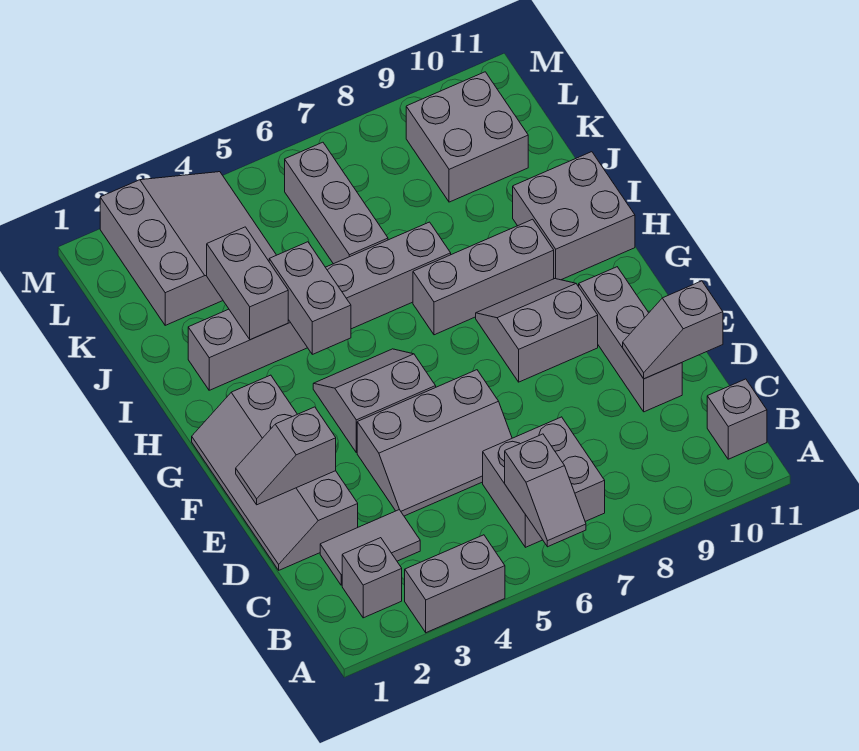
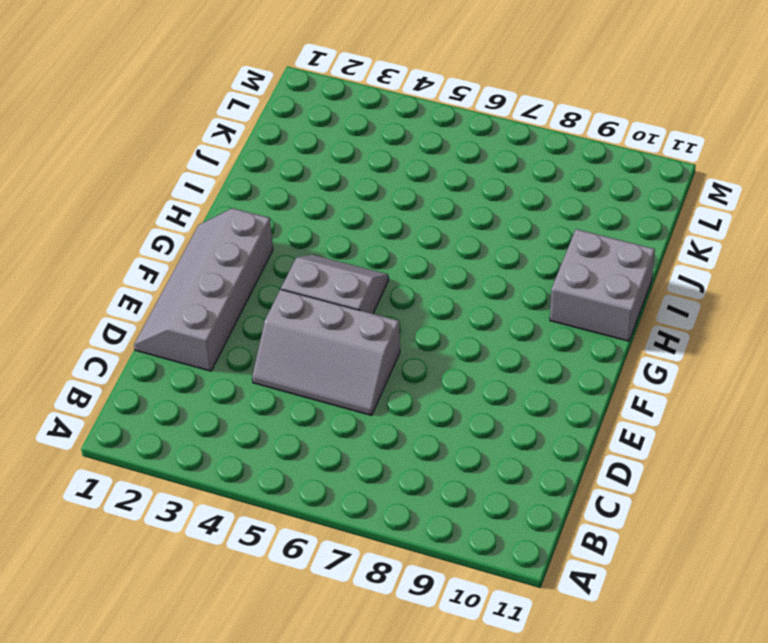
none -> grey 1x2 brick [405,535,505,633]
none -> grey 1x1 brick [342,538,402,618]
none -> grey 2x2 brick [483,417,605,547]

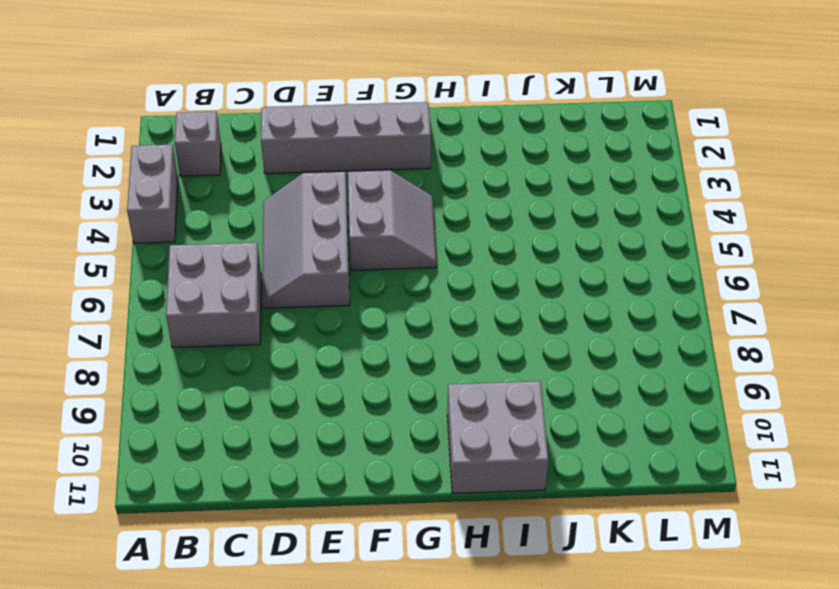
none -> grey 1x1 brick [707,379,767,459]
none -> grey 1x2 tile [320,510,420,585]
none -> grey 1x3 brick [579,267,682,412]

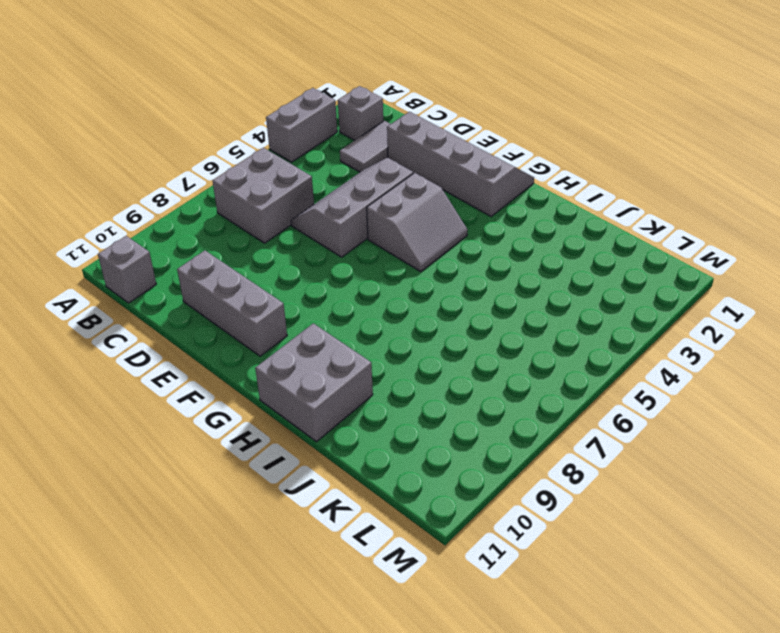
none -> grey 2x2 slope [476,279,598,382]
none -> grey 1x3 brick [413,219,554,335]
none -> grey 1x6 brick [188,222,451,390]

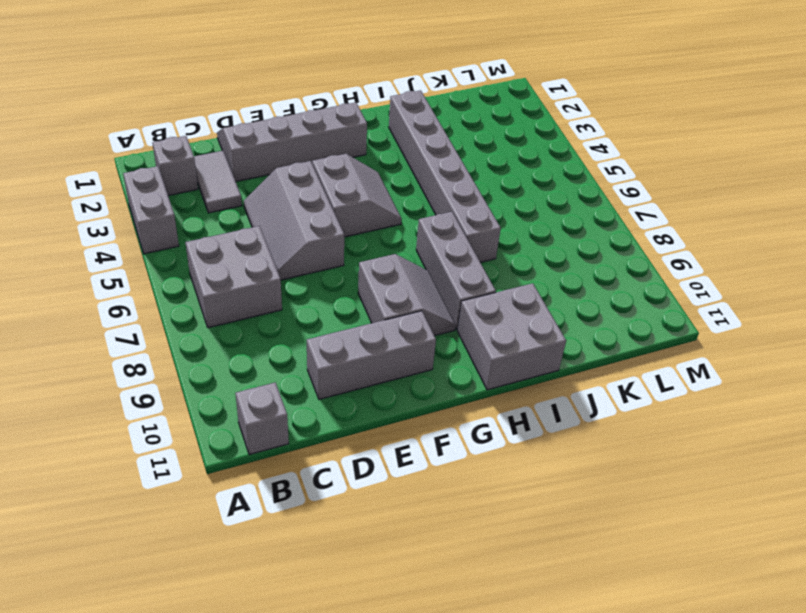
none -> grey 1x3 brick [285,142,388,264]
none -> grey 3x3 slope [100,172,276,325]
none -> grey 2x2 brick [406,72,528,202]

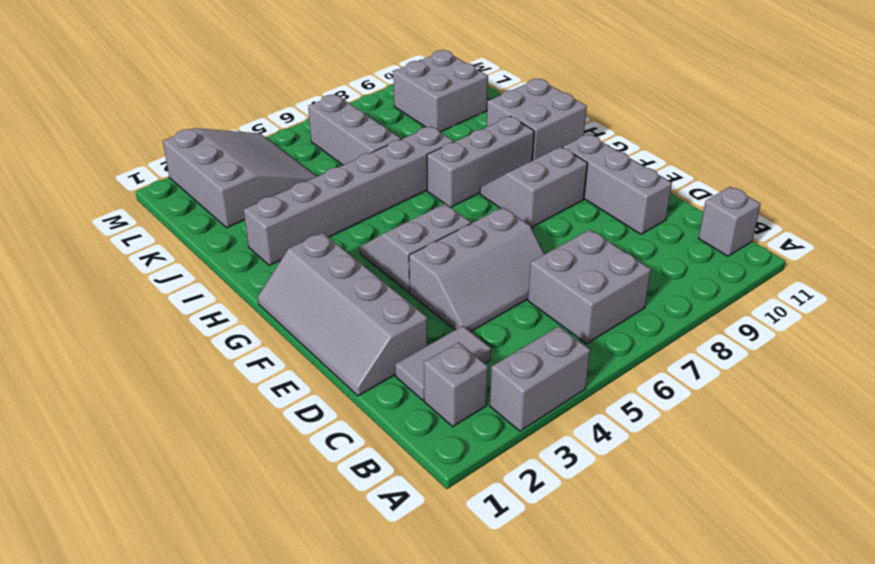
none -> grey 1x2 slope [505,434,586,547]
none -> grey 1x2 slope [623,281,723,379]
none -> grey 1x2 slope [236,407,336,505]

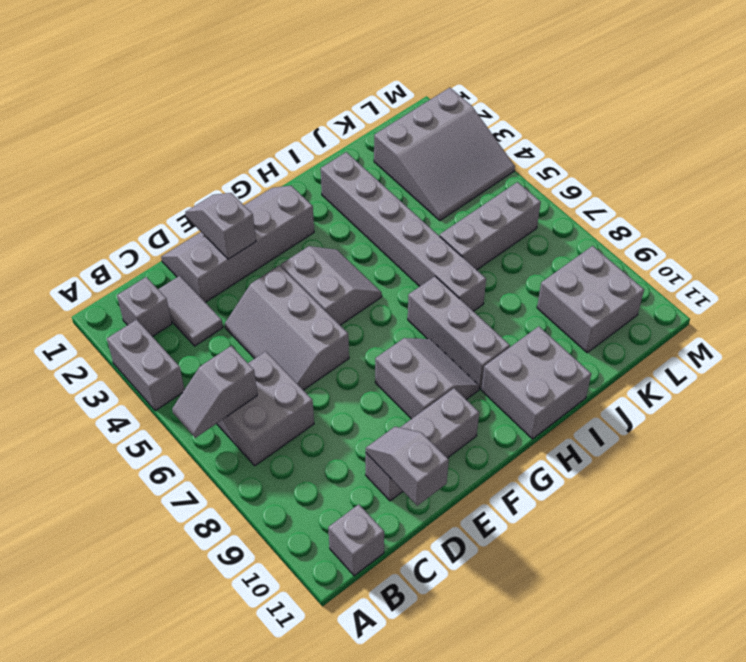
none -> grey 1x2 brick [269,242,351,354]
none -> grey 1x2 brick [207,227,288,340]

